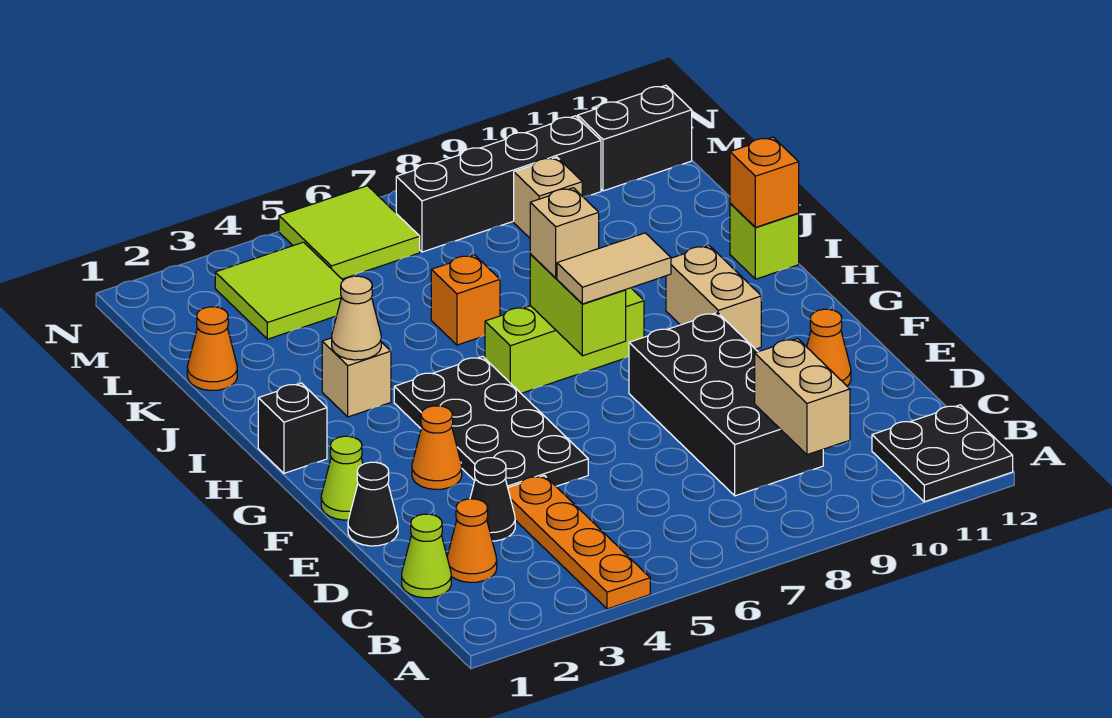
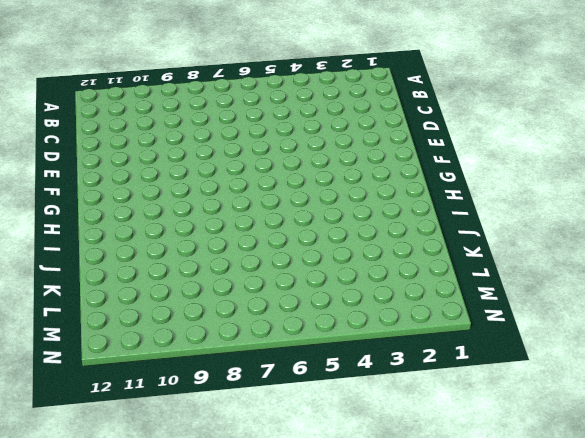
none -> orange 1x4 plate [508,475,650,609]
none -> black 2x2 plate [872,405,1013,502]
none -> lime 1x1 cone [402,514,451,598]

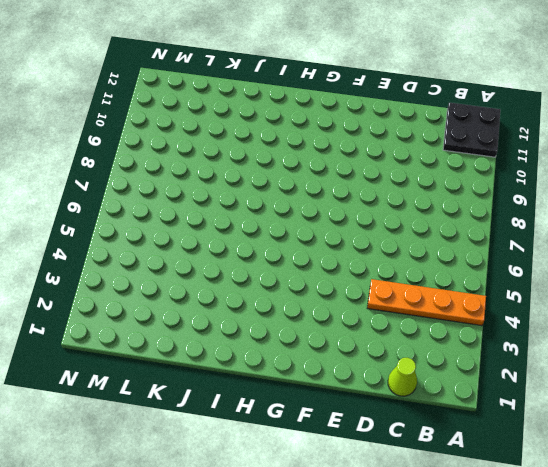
none -> orange 1x1 cone [447,499,497,582]
none -> black 2x4 brick [629,313,823,496]
none -> black 1x1 cone [470,458,515,541]

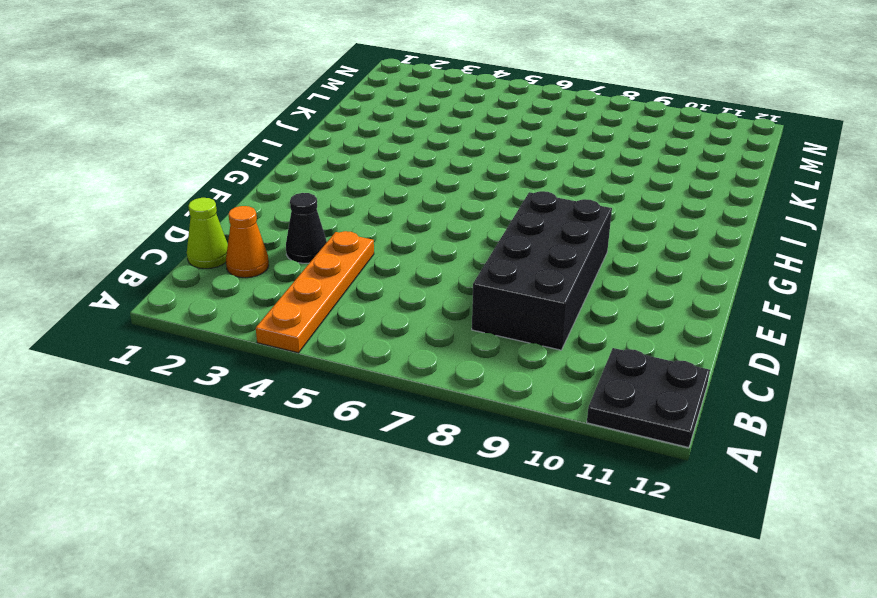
none -> black 1x1 cone [348,462,398,546]
none -> black 2x4 plate [394,356,588,487]
none -> orange 1x1 cone [807,309,851,386]

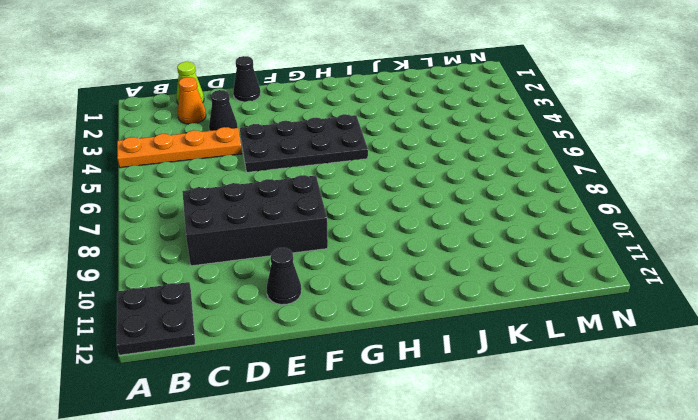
black 1x1 cone [267,248,301,305] -> orange 1x1 cone [807,309,851,386]
none -> lime 1x1 cone [321,436,363,520]
none -> orange 1x1 cone [412,406,462,489]
none -> tan 1x2 brick [666,246,761,349]

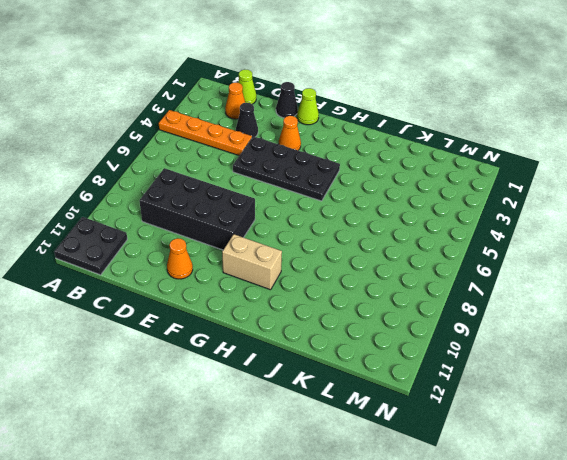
none -> black 1x1 brick [258,383,327,473]
none -> lime 1x3 brick [485,288,644,393]
none -> tan 1x1 brick [322,338,391,417]

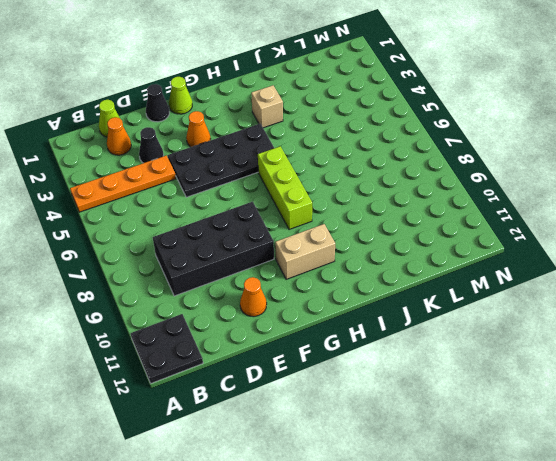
none -> black 1x1 brick [258,383,327,473]
none -> lime 1x1 brick [730,203,799,279]
none -> orange 1x1 brick [431,255,500,345]

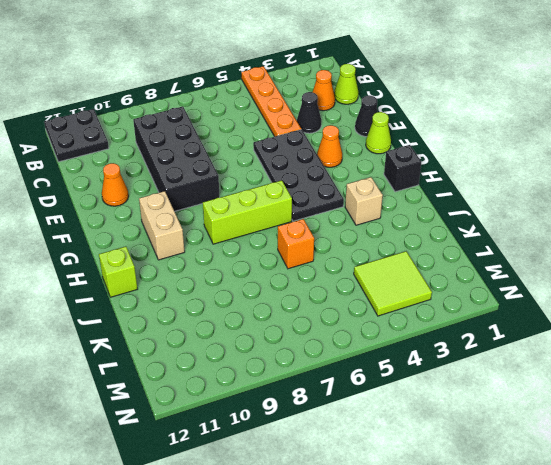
none -> orange 1x1 cone [187,307,237,390]
none -> tan 1x1 brick [514,157,582,238]
none -> lime 2x2 tile [279,186,420,279]

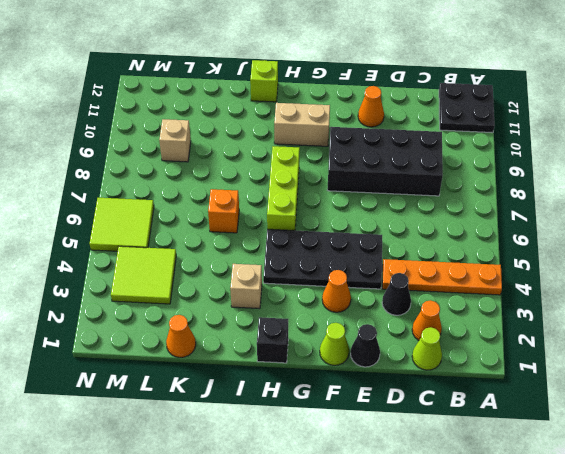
none -> black 1x4 brick [396,116,601,252]
none -> black 1x2 brick [578,85,692,191]
none -> tan 1x2 brick [755,339,850,455]

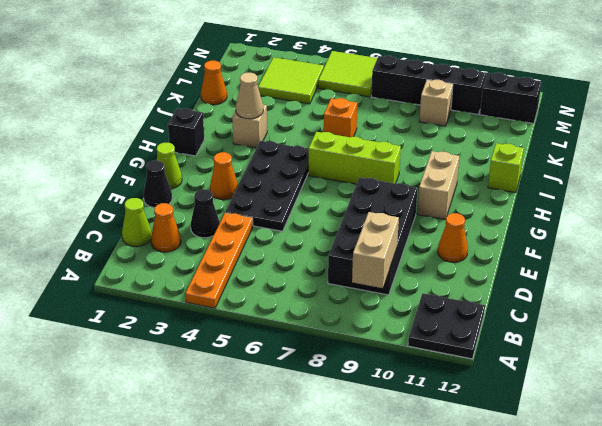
none -> lime 1x2 brick [530,254,626,356]
none -> orange 1x1 brick [730,137,799,227]
none -> tan 1x2 tile [557,233,671,304]

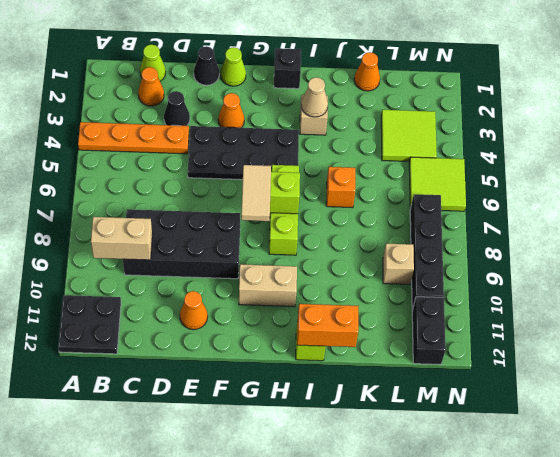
orange 1x2 brick [297,304,358,347] -> orange 1x1 brick [730,137,799,227]
none -> tan 1x1 brick [530,188,599,278]

